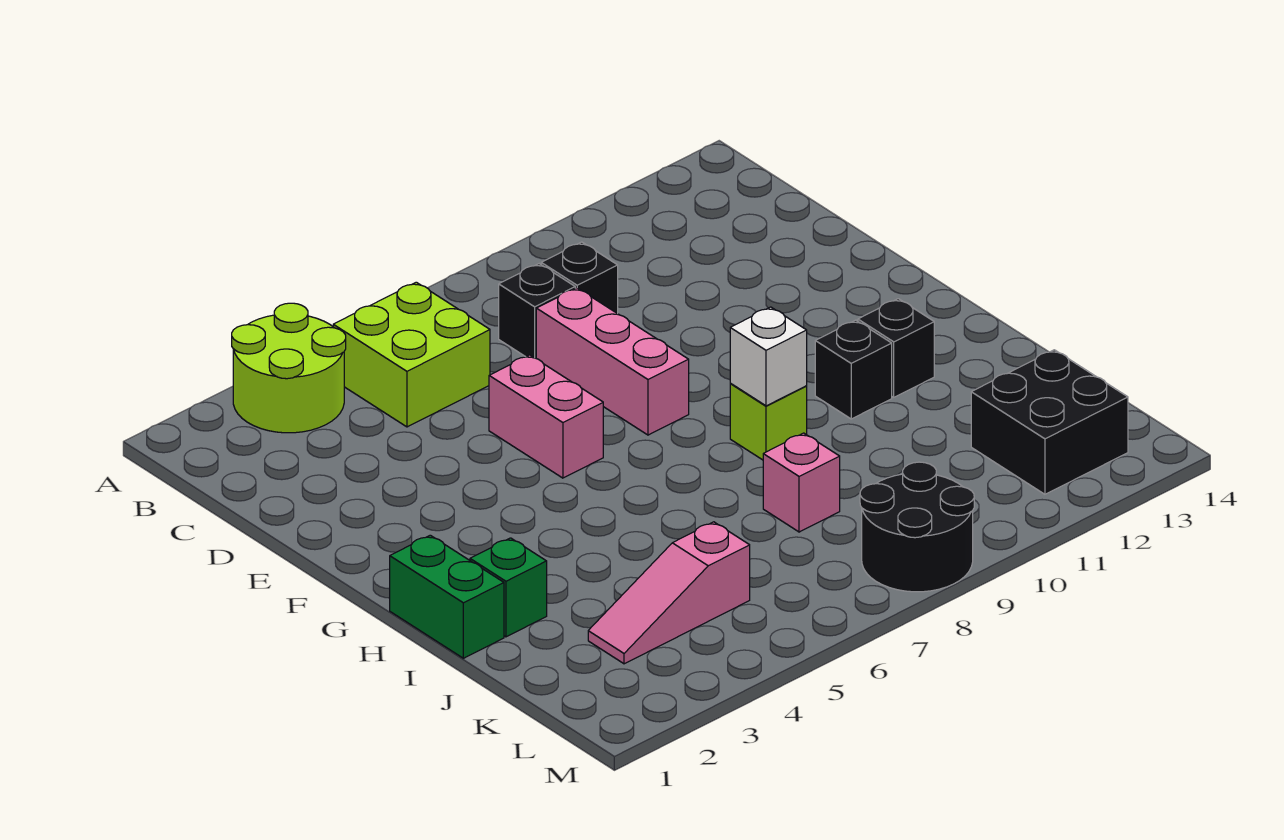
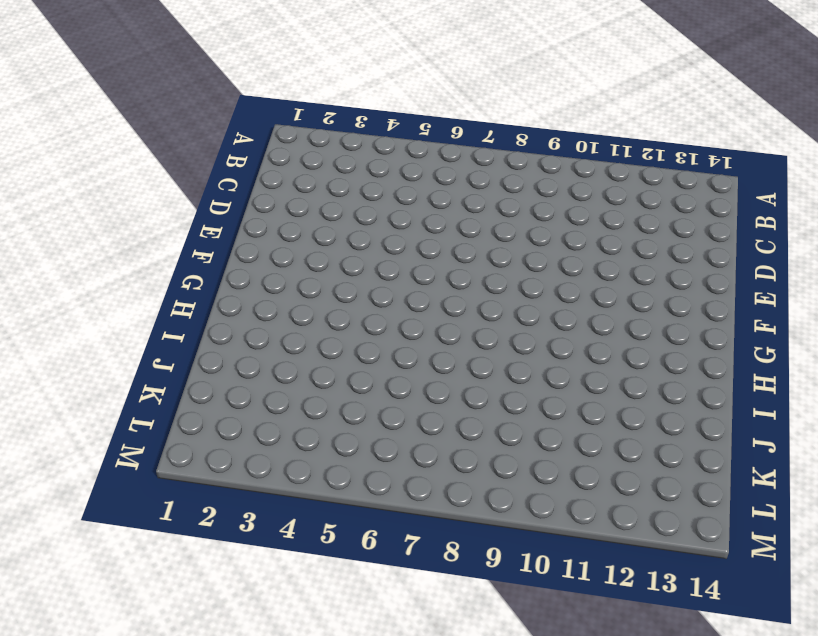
none -> lime 2x2 round brick [232,303,346,433]
none -> lime 2x2 brick [333,282,490,427]
none -> black 1x1 brick [499,264,575,358]

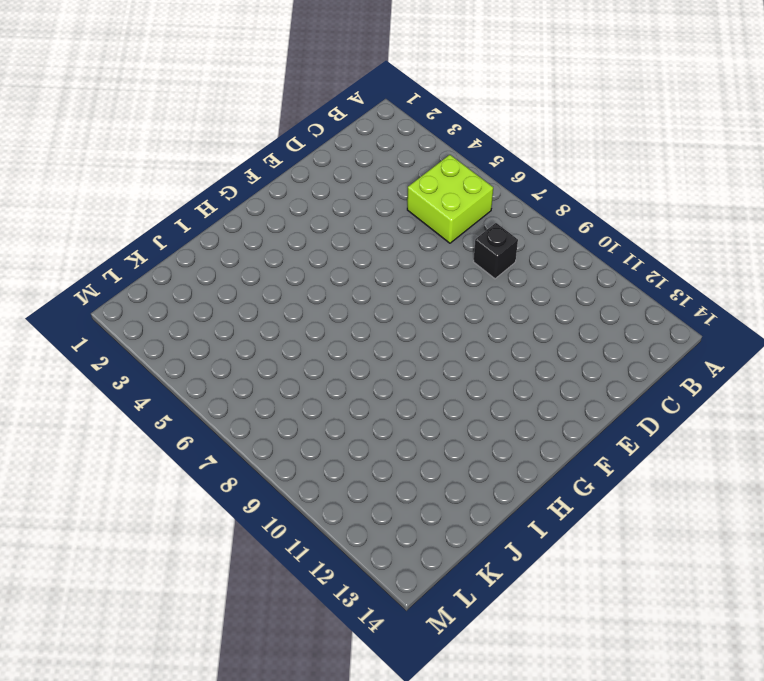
none -> lime 2x2 round brick [232,303,346,433]
none -> black 1x1 brick [541,242,618,314]
none -> pink 1x3 brick [536,288,689,435]

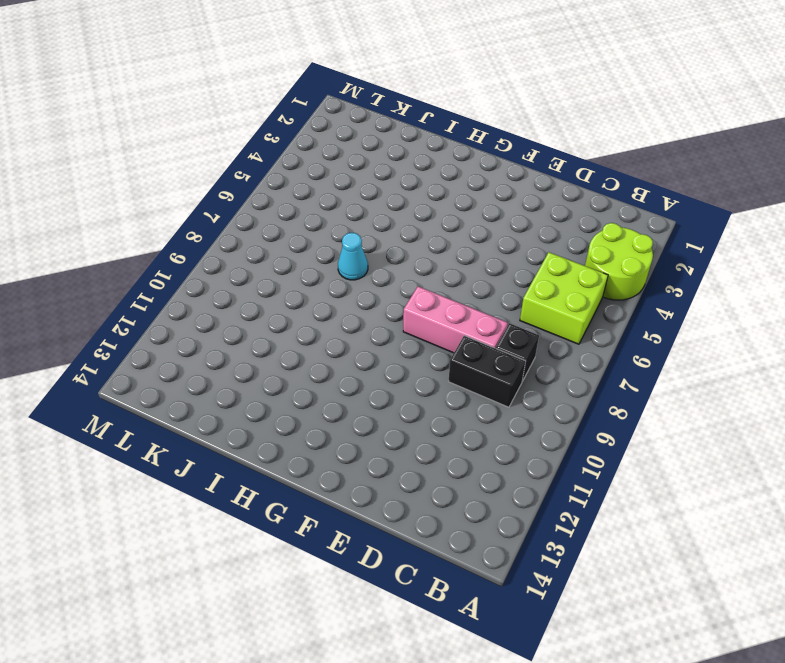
black 1x2 brick [448,336,526,407] -> black 1x1 brick [541,242,618,314]
cyan 1x1 cone [338,233,368,280] -> none
none -> pink 1x2 brick [489,355,603,478]
none -> green 1x2 brick [390,535,504,658]
none -> lime 1x1 brick [730,383,807,460]

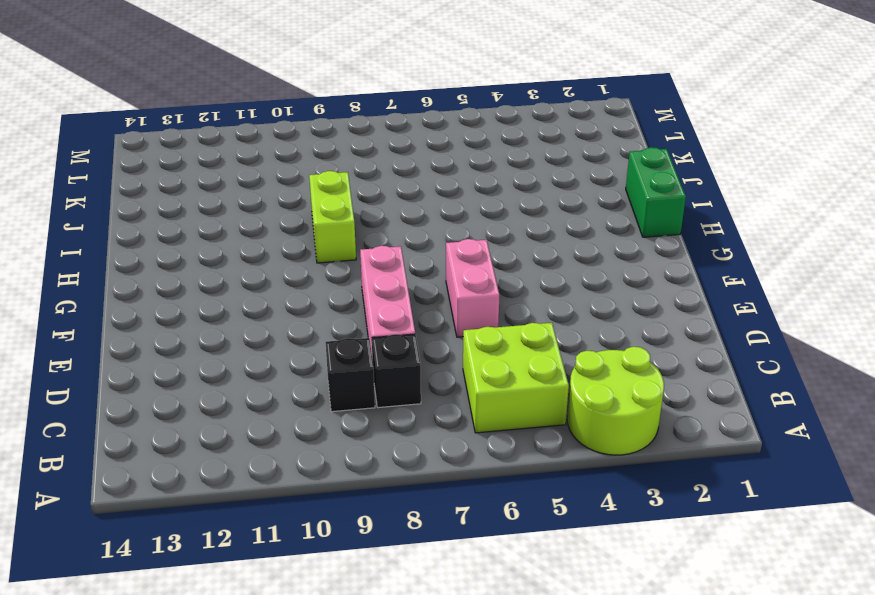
lime 1x2 brick [309,171,356,263] -> lime 1x1 brick [730,383,807,460]
none -> black 1x1 brick [815,320,892,419]
none -> black 1x1 brick [858,299,934,397]
none -> green 1x1 brick [470,538,547,637]

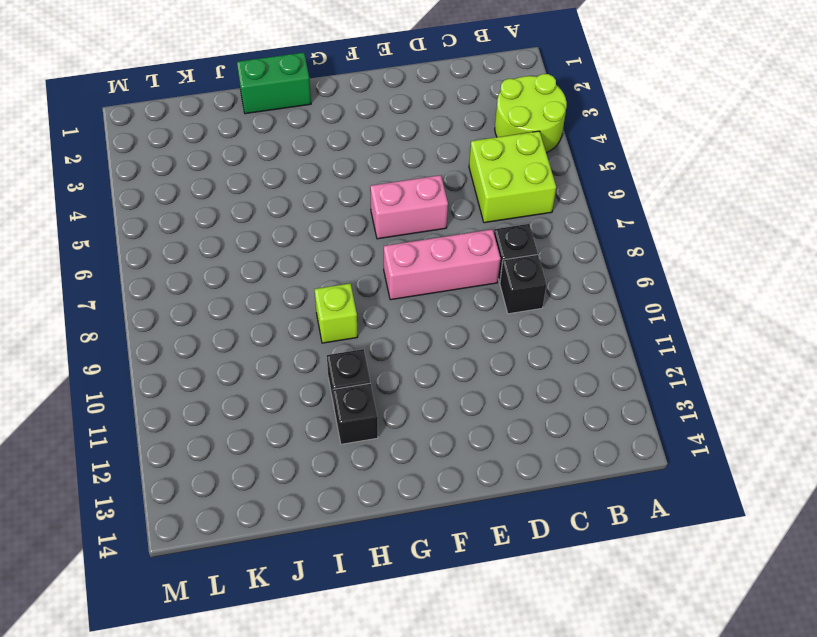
none -> green 1x1 brick [470,538,547,637]
none -> pink 1x1 brick [763,433,840,532]
none -> pink 1x3 slope [588,522,750,664]

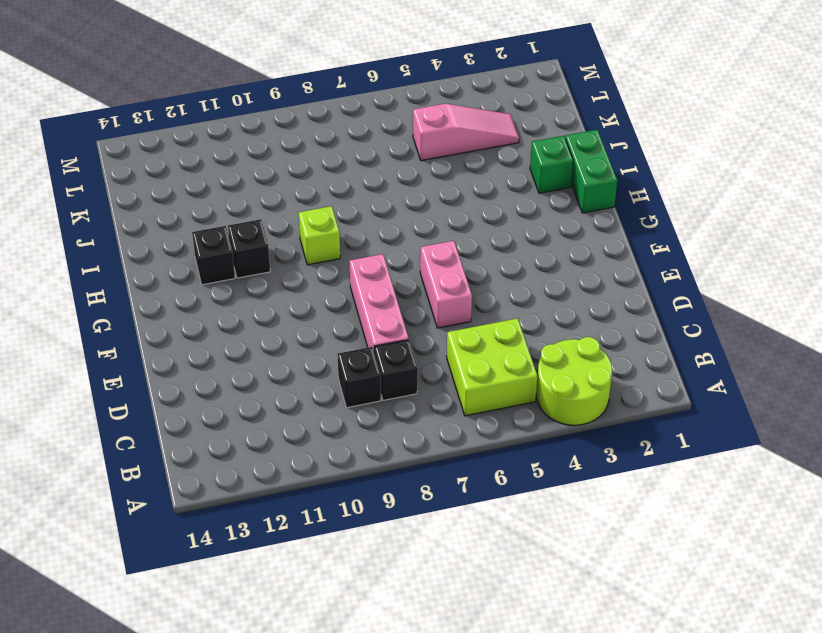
none -> pink 1x1 brick [763,433,840,532]
none -> black 2x2 brick [971,350,1128,494]
none -> black 2x2 round brick [860,462,974,592]

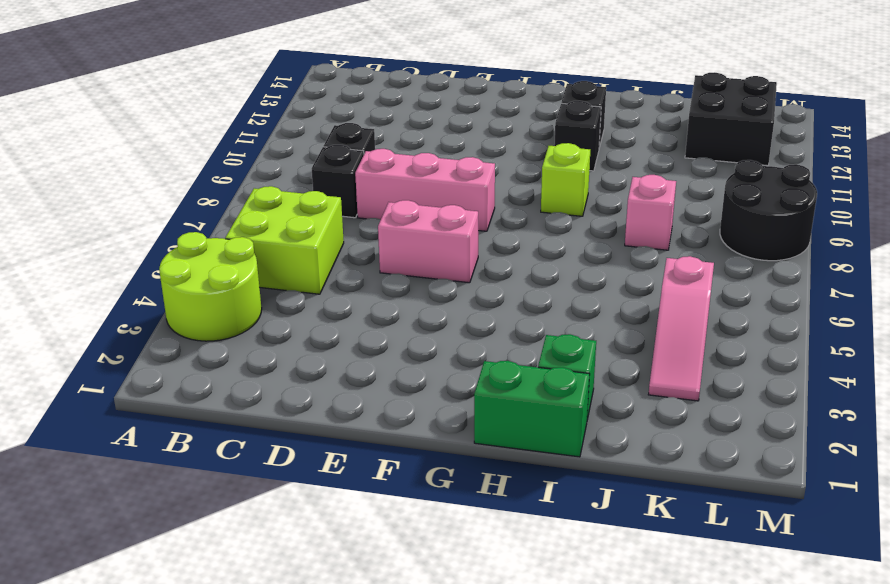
none -> white 1x1 brick [730,307,807,406]

